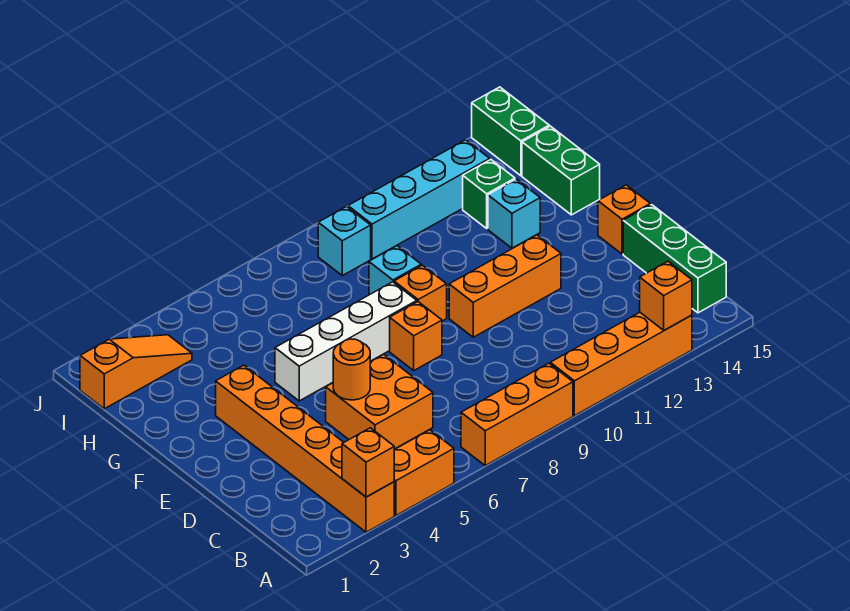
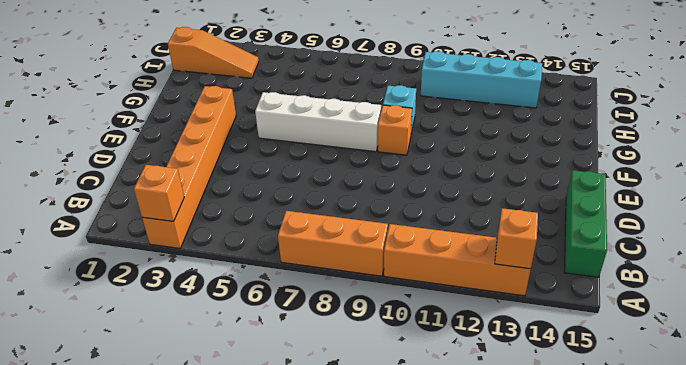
none -> orange 1x2 brick [394,430,454,515]
none -> orange 2x2 brick [326,354,433,449]
none -> orange 1x1 brick [390,302,442,370]

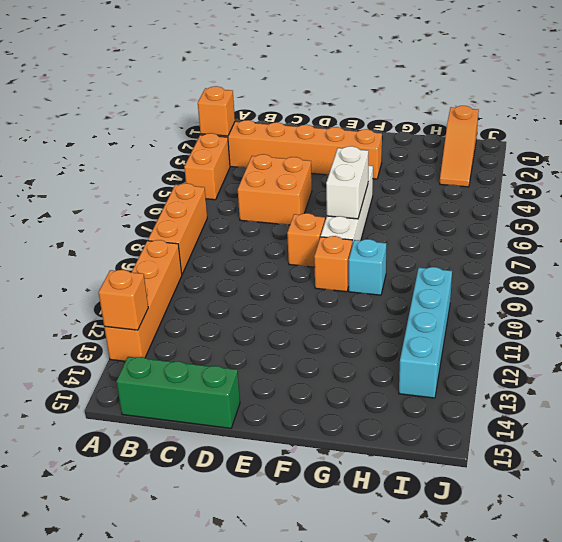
white 1x2 brick [326,146,368,219] -> none
none -> orange 1x3 brick [449,235,561,337]
none -> orange 1x1 brick [598,185,650,254]
none -> cyan 1x1 brick [488,179,540,248]

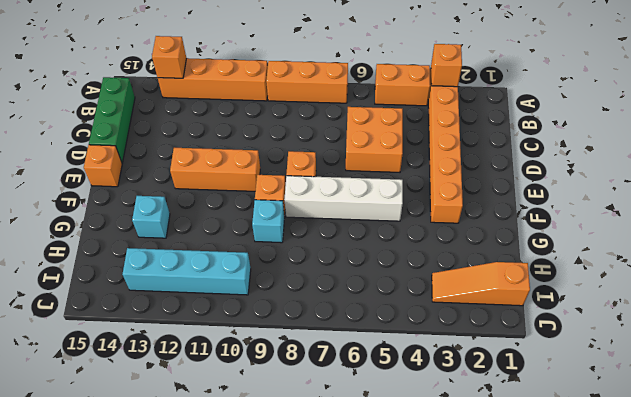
none -> green 1x2 brick [522,126,600,215]
none -> green 1x1 brick [463,160,515,228]
none -> cyan 1x1 brick [318,207,371,276]

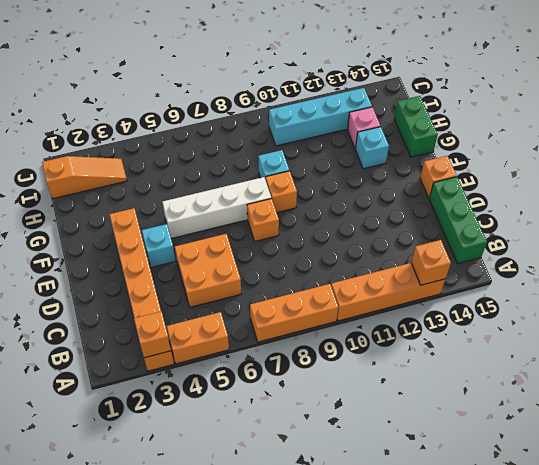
cyan 1x1 brick [142,224,176,267] -> cyan 1x1 brick moved to [318,207,371,276]
pink 1x1 brick [347,107,380,149] -> green 1x1 brick [463,160,515,228]
none -> orange 1x3 brick [449,235,561,337]
none -> green 1x2 brick [472,87,549,176]
none -> orange 1x1 round brick [333,339,370,400]

